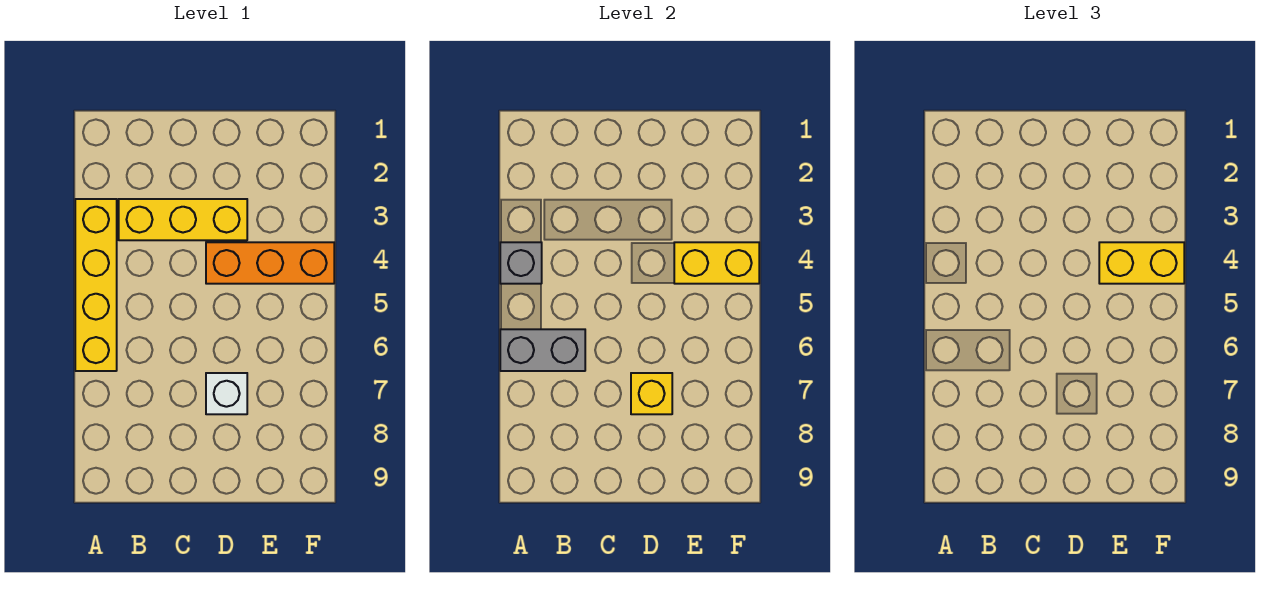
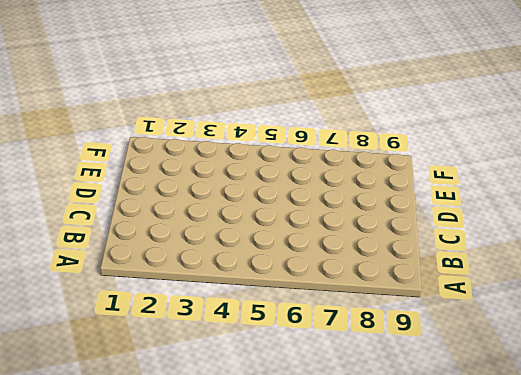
none -> yellow 1x4 brick [75,199,117,371]
none -> yellow 1x3 brick [119,199,247,240]

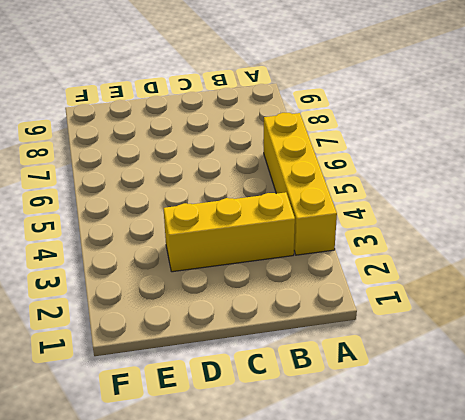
none -> orange 1x3 brick [206,242,334,284]
none -> white 1x1 brick [206,373,247,414]

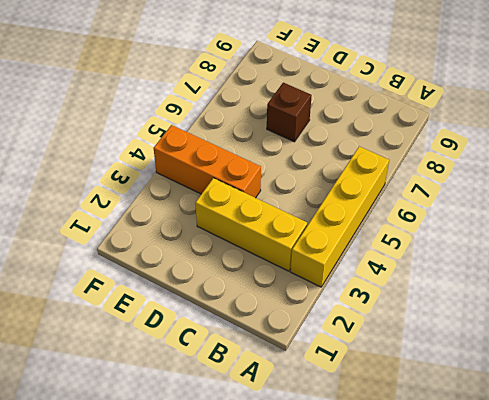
brown 1x1 brick [267,83,312,142] -> white 1x1 brick [206,373,247,414]
none -> grey 1x1 brick [500,242,542,284]
none -> grey 1x2 brick [500,329,585,371]

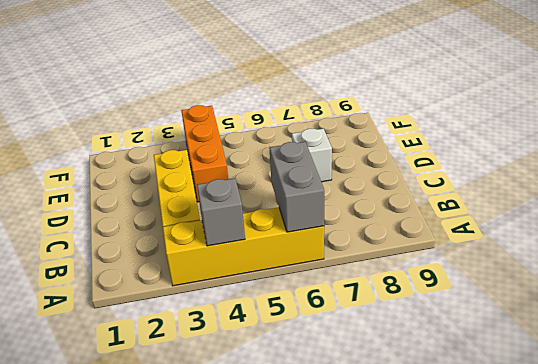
none -> yellow 1x1 brick [631,373,672,414]
none -> yellow 1x2 brick [674,242,759,284]

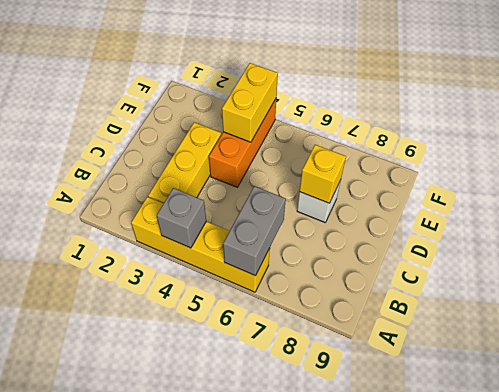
none -> yellow 1x2 brick [1099,242,1184,284]

